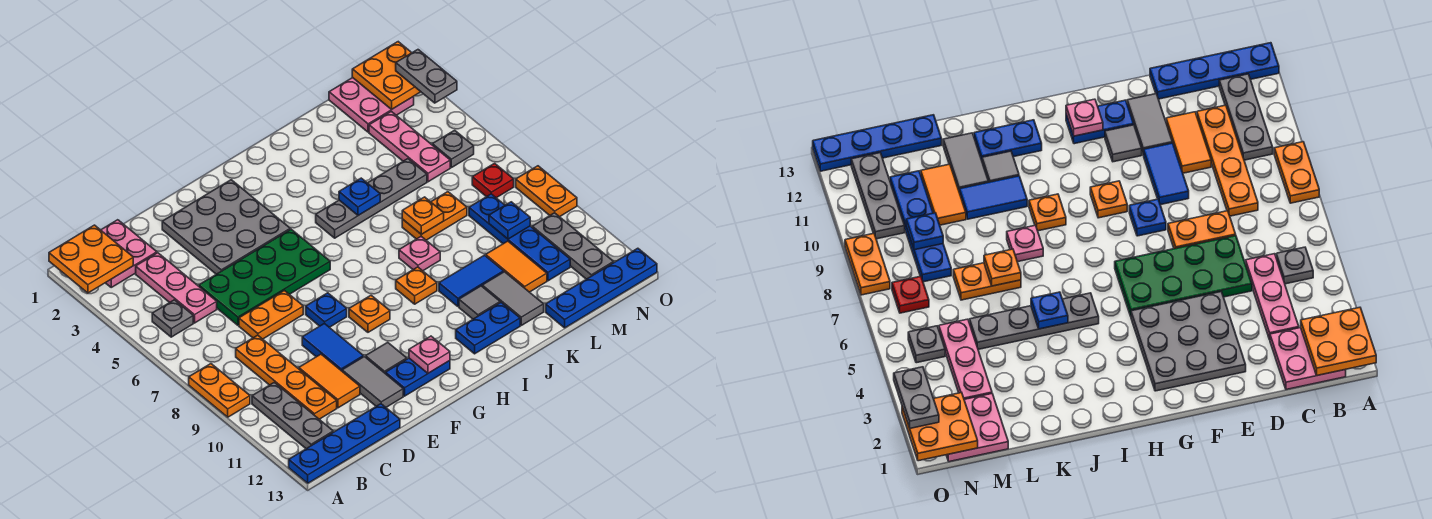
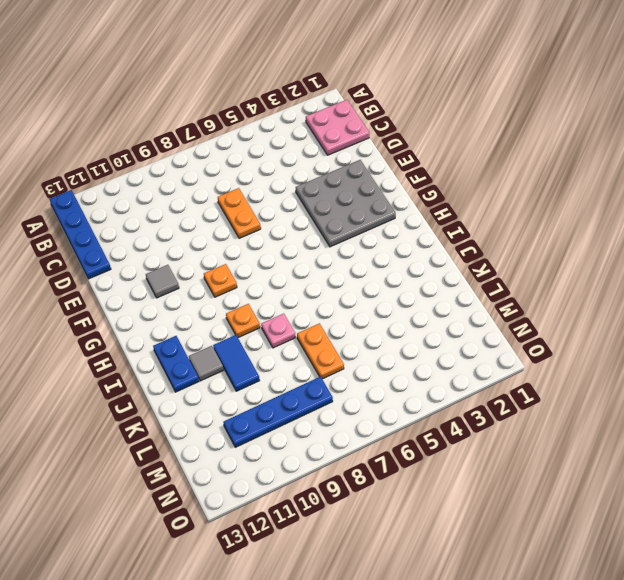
none -> orange 1x2 plate [189,364,250,417]
none -> grey 1x1 plate [152,300,193,337]
none -> grey 1x3 plate [252,382,333,449]
none -> pink 1x3 plate [136,253,217,323]

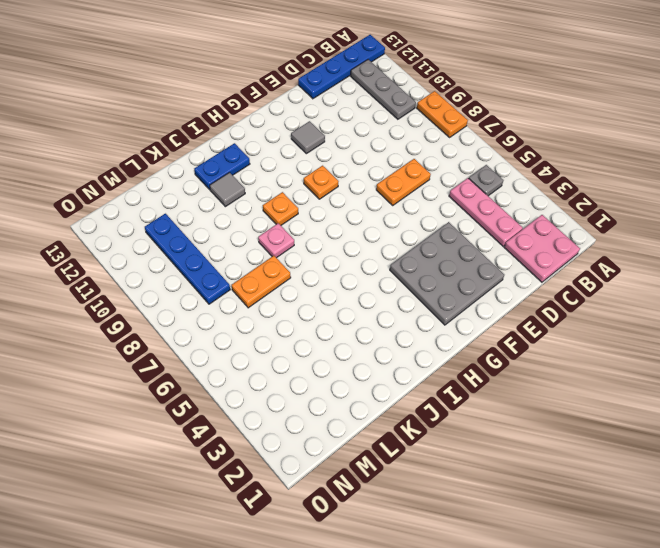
none -> orange 1x4 plate [236,335,337,419]
none -> green 2x4 plate [199,229,330,325]
none -> orange 1x2 tile [299,354,360,408]
none -> blue 1x2 tile [302,323,363,371]

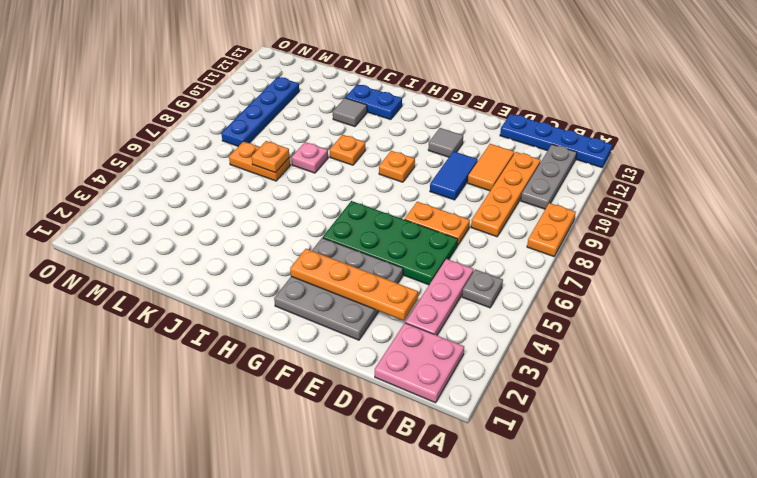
orange 1x4 plate [290,249,418,321] -> none
none -> grey 1x2 tile [342,357,403,407]
none -> blue 1x1 plate [306,293,347,327]
none -> blue 1x2 plate [386,358,450,396]
none -> grey 1x4 plate [316,159,427,238]

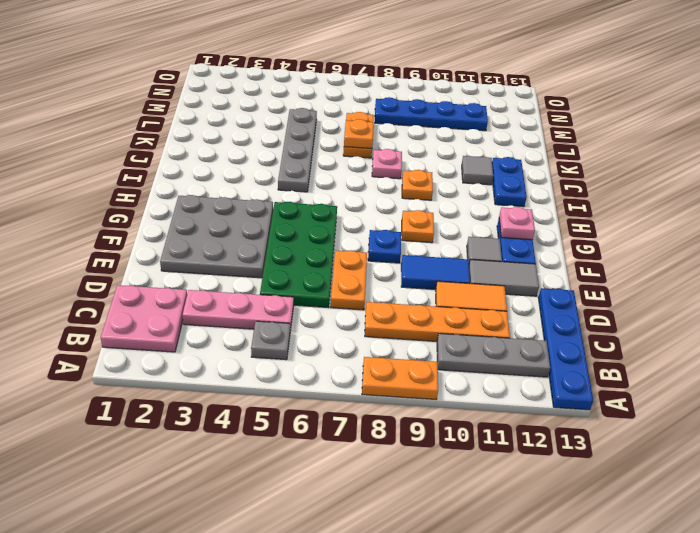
none -> blue 1x2 tile [439,255,504,307]
none -> grey 1x2 tile [482,272,544,325]
none -> orange 1x2 tile [486,241,547,292]
none -> blue 1x4 plate [546,248,657,328]

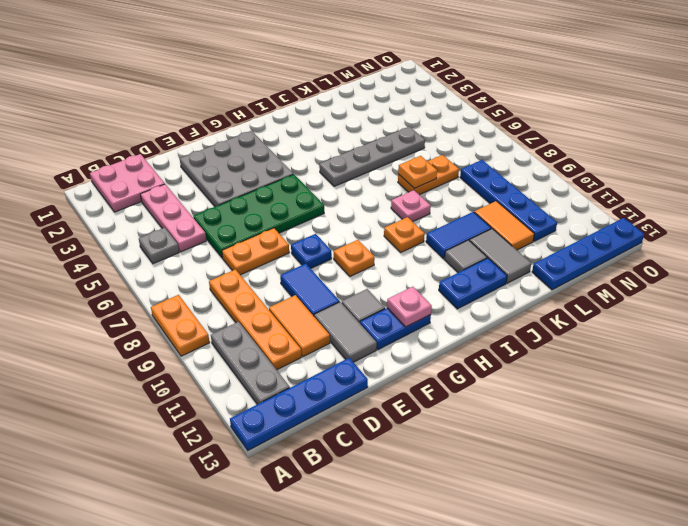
none -> pink 2x2 plate [329,78,414,132]
none -> pink 1x3 plate [369,111,450,182]
none -> grey 1x1 plate [432,130,474,168]
none -> red 1x1 plate [472,163,514,198]

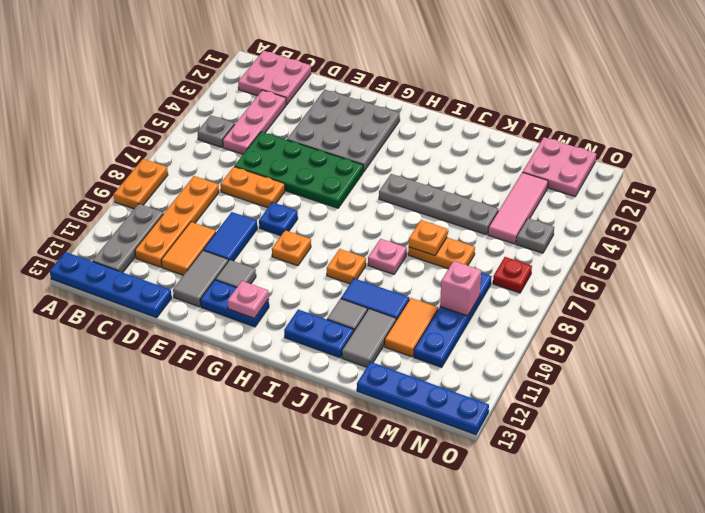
pink 1x3 tile [488,172,548,244] -> pink 1x3 plate [369,111,450,182]
pink 1x1 brick [440,261,481,316] -> blue 1x1 plate [489,202,530,239]
none -> grey 1x3 plate [532,213,614,279]
none -> orange 1x2 plate [516,166,577,217]
none -> orange 2x2 plate [49,225,133,293]
none -> blue 1x1 plate [339,178,380,215]

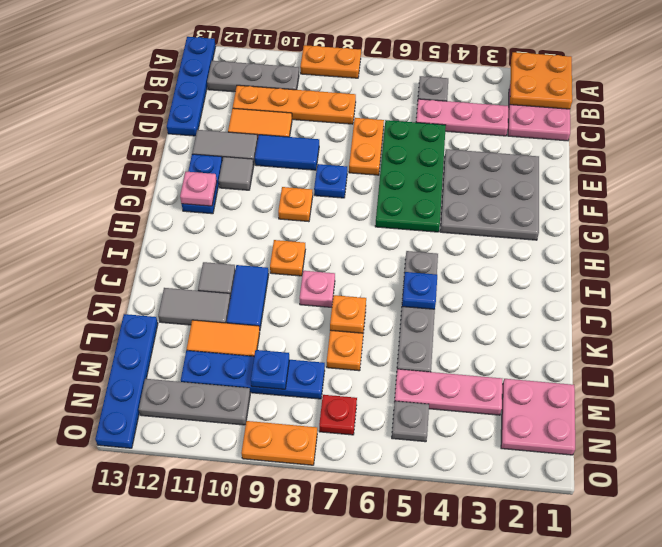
none -> blue 1x2 plate [456,303,520,354]
none -> orange 2x2 plate [352,42,421,109]
none -> grey 1x2 plate [396,50,457,103]

